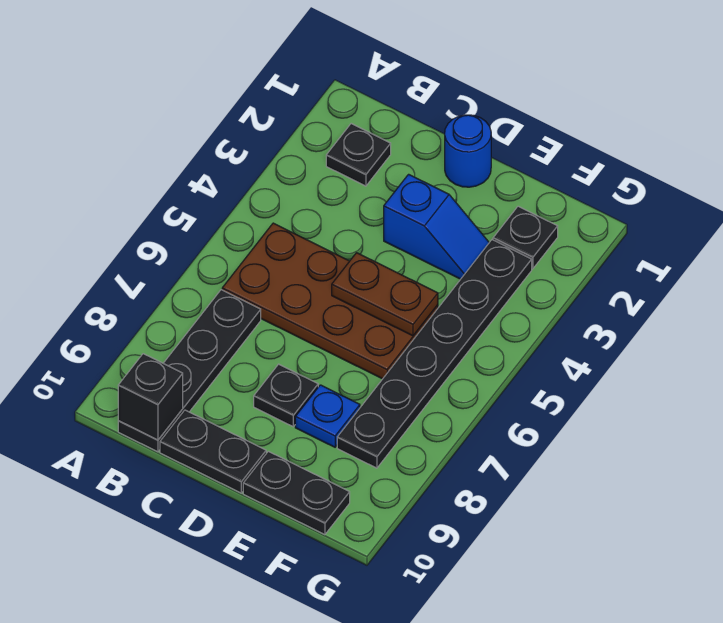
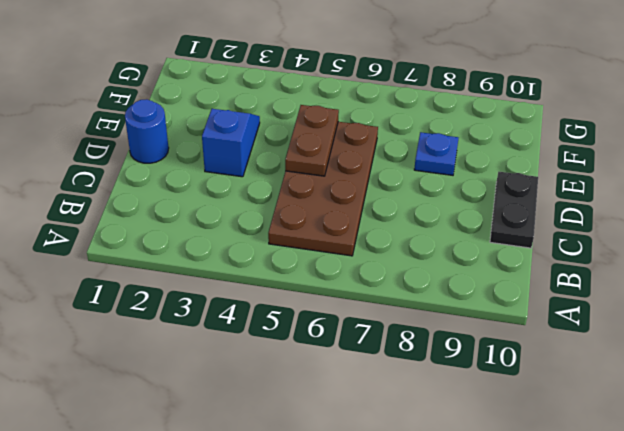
none -> black 1x1 plate [326,124,391,186]
none -> black 1x4 plate [118,290,261,452]
none -> black 1x1 plate [254,364,318,427]

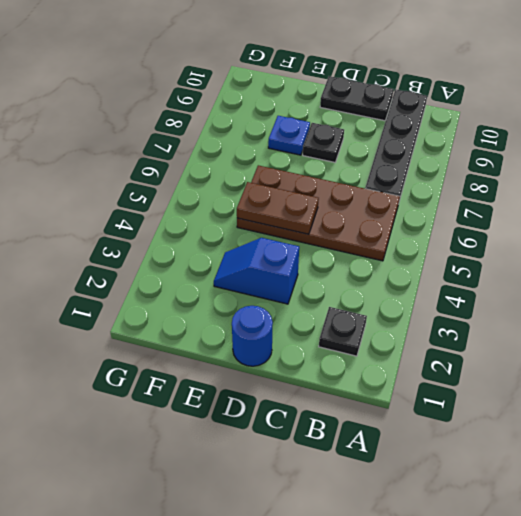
none -> black 1x2 plate [243,451,350,535]
none -> black 1x1 plate [493,206,558,269]
none -> black 1x6 plate [337,240,532,468]

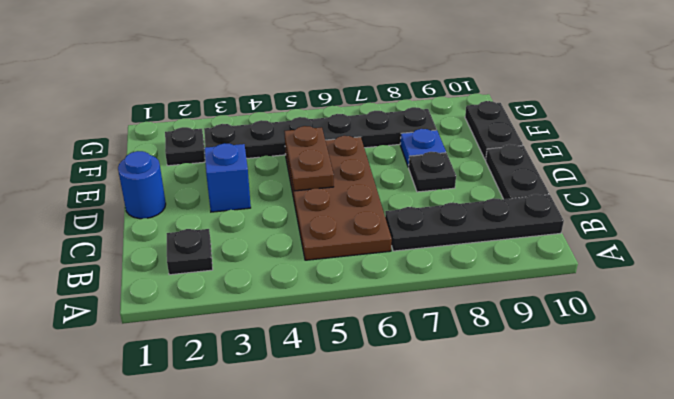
none -> black 1x1 brick [118,354,183,440]

